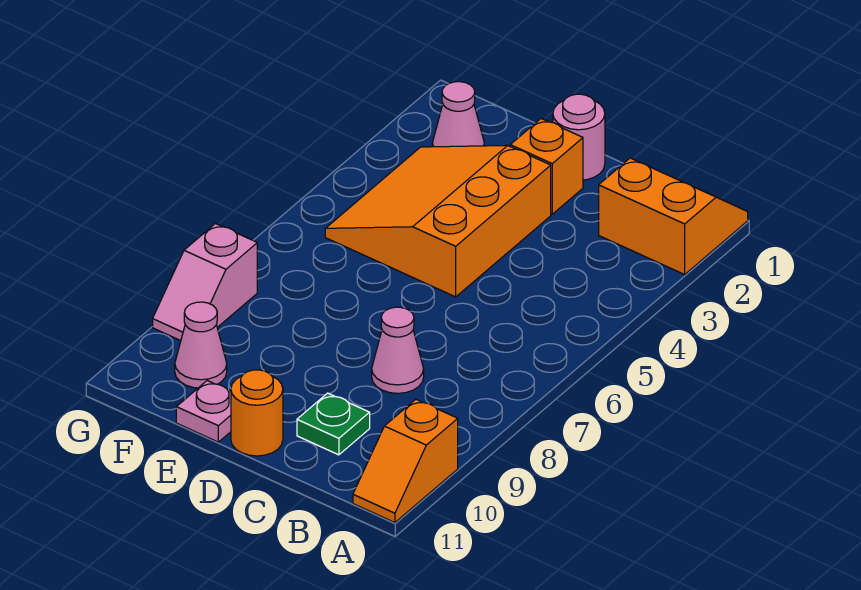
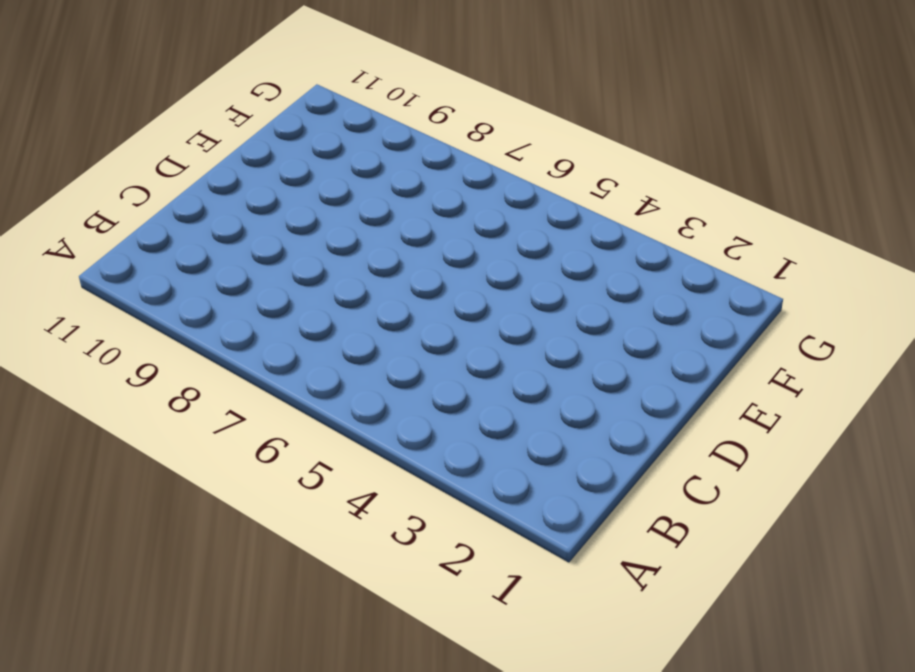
none -> orange 2x2 slope [599,158,748,274]
none -> orange 1x2 slope [353,399,458,523]
none -> pink 1x1 cone [372,307,424,393]

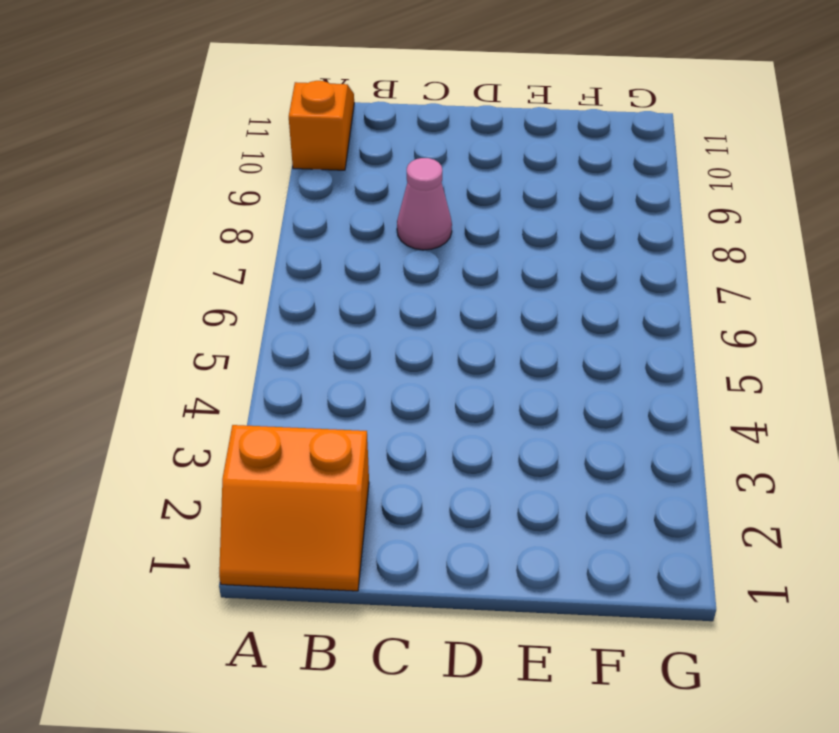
none -> green 1x1 plate [297,393,370,455]
none -> pink 1x1 round brick [553,94,605,180]
none -> orange 1x1 brick [510,119,583,214]

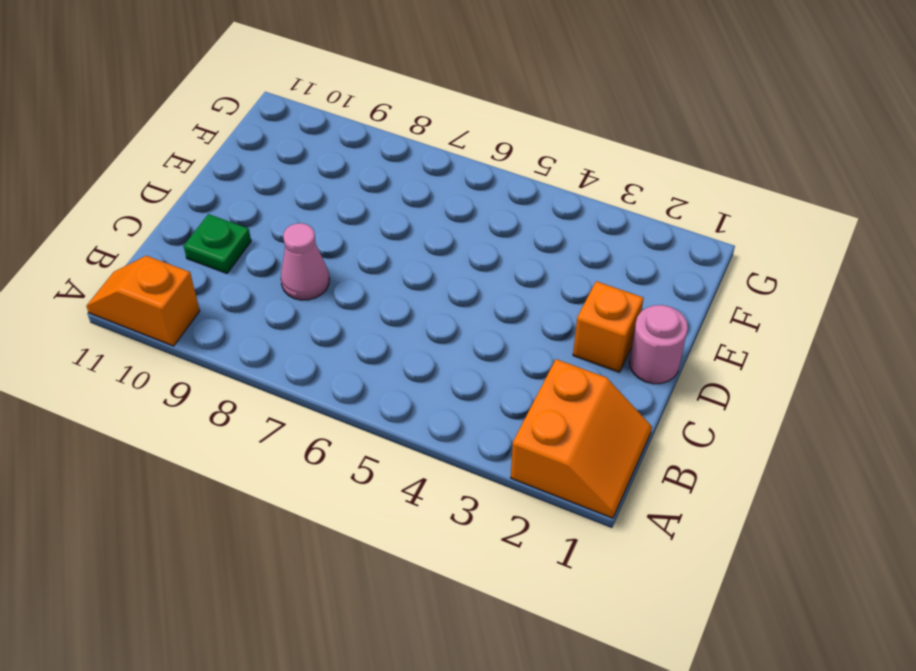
none -> orange 3x3 slope [325,145,551,297]
none -> orange 1x1 round brick [231,370,283,456]
none -> pink 1x1 plate [176,381,231,442]

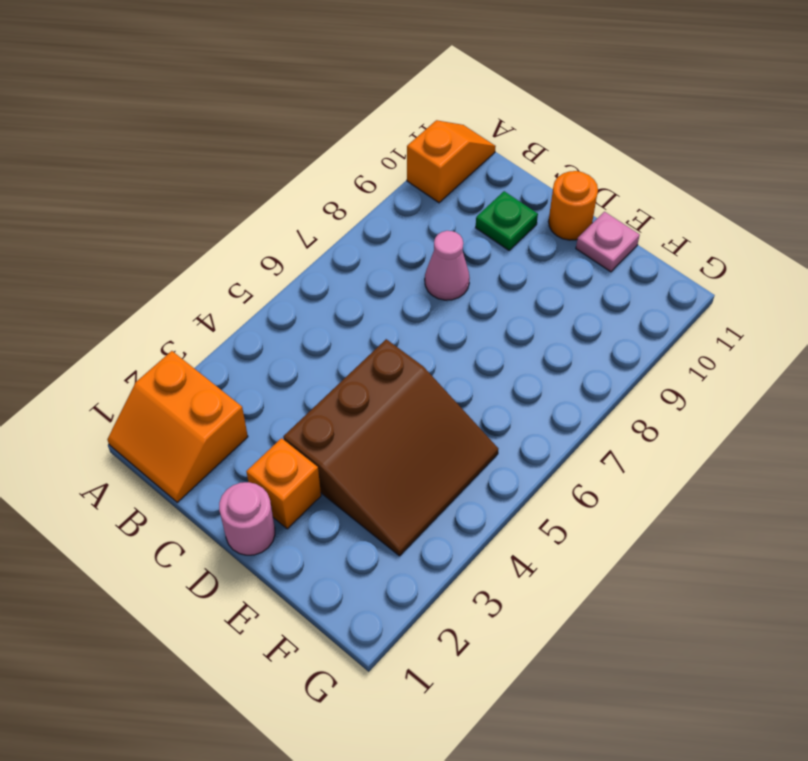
brown 3x3 slope [283,339,498,556] -> orange 3x3 slope [325,145,551,297]
none -> pink 1x1 cone [432,82,484,147]
none -> pink 1x1 cone [175,302,227,388]
none -> pink 1x2 slope [153,224,257,341]

